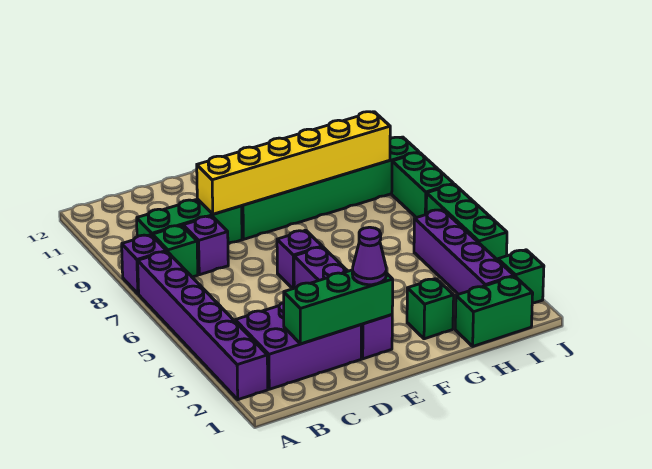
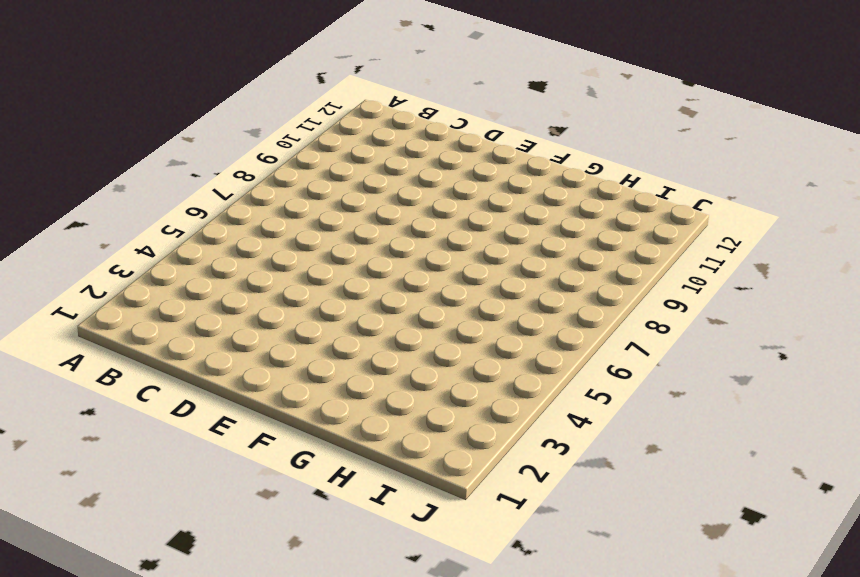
none -> purple 1x6 brick [138,251,268,400]
none -> purple 1x1 brick [122,235,166,294]
none -> purple 2x3 brick [235,302,361,389]

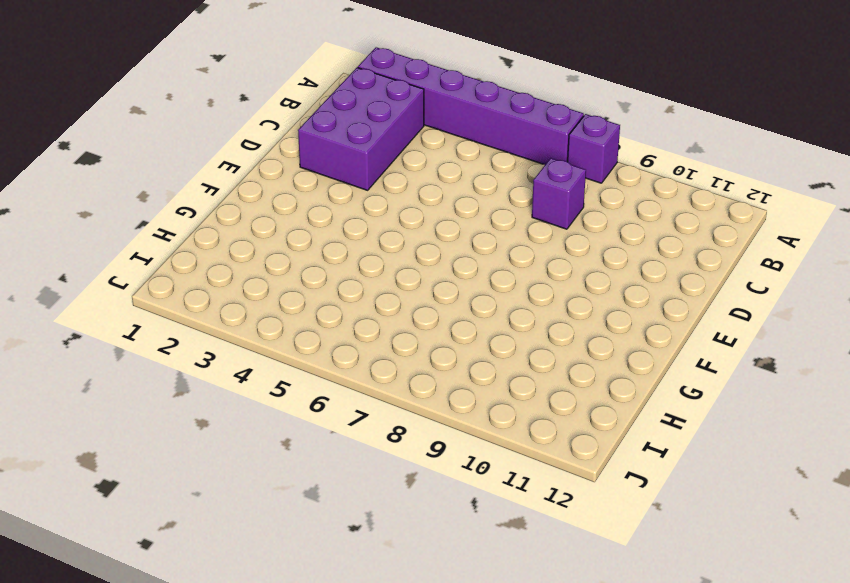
none -> green 1x1 brick [153,225,198,277]
none -> green 1x3 brick [137,199,242,244]
none -> purple 1x4 brick [294,247,392,359]

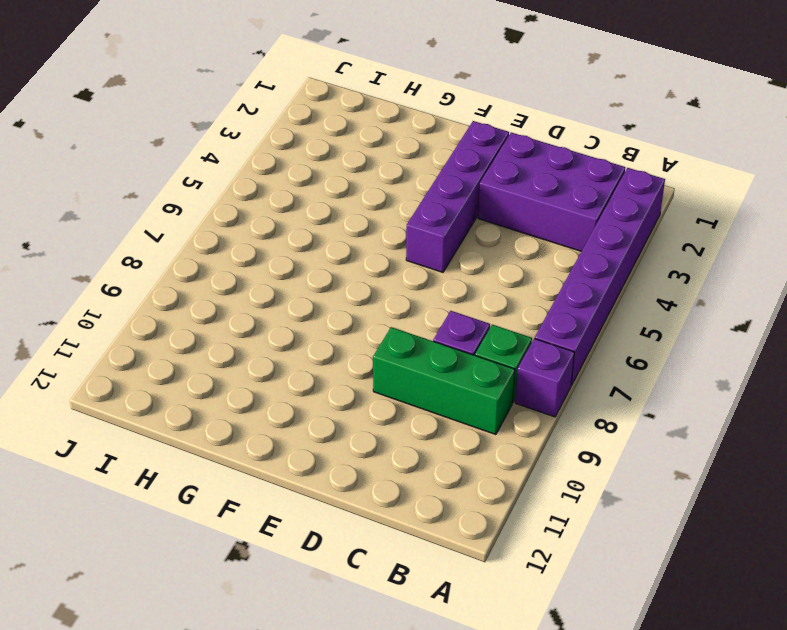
none -> purple 1x1 brick [277,230,322,289]
none -> green 1x6 brick [242,137,419,239]
none -> green 1x1 brick [407,279,454,339]

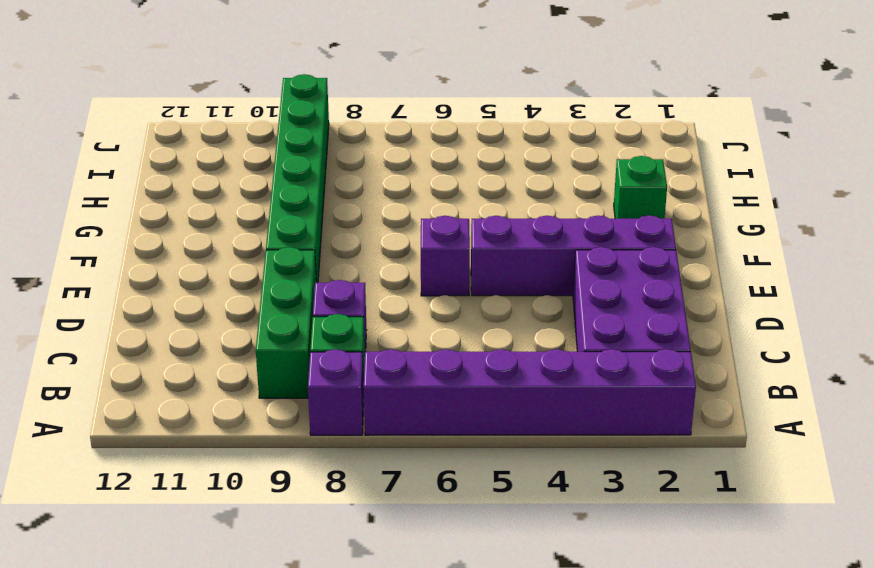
none -> green 1x2 brick [455,276,533,346]
none -> purple 1x4 brick [414,210,514,294]
none -> green 1x1 brick [498,250,544,303]

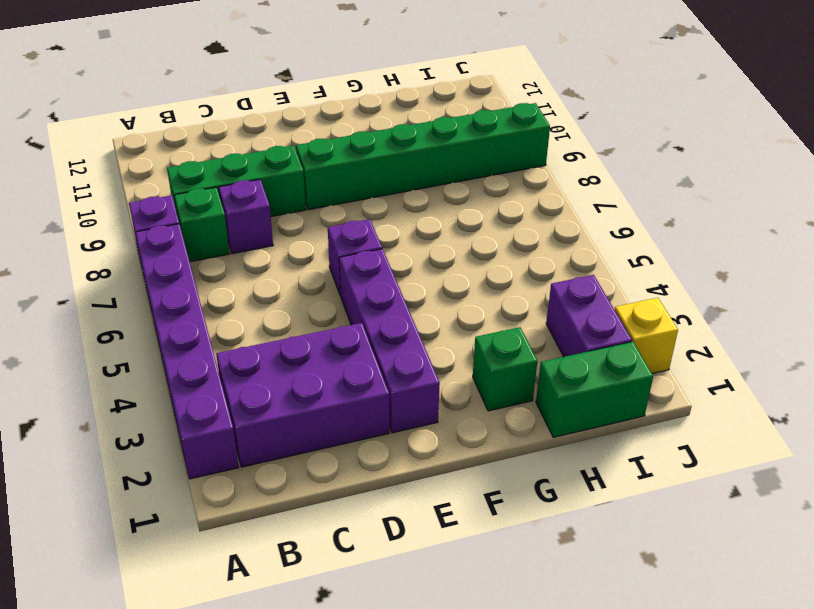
purple 1x2 brick [546,275,632,357] -> purple 1x4 brick [414,210,514,294]
yellow 1x1 brick [615,298,678,374] -> green 1x1 brick [498,250,544,303]
none -> green 1x3 brick [426,184,507,260]
none -> green 1x2 brick [392,153,453,218]
none -> green 1x3 brick [284,270,393,344]

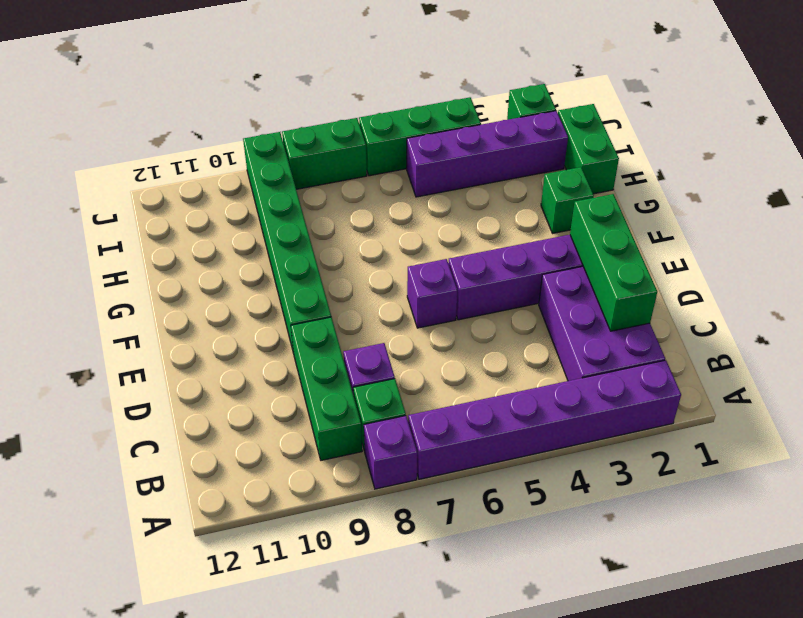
none -> yellow 1x6 brick [197,112,390,214]
none -> purple 1x1 cone [352,227,386,285]

